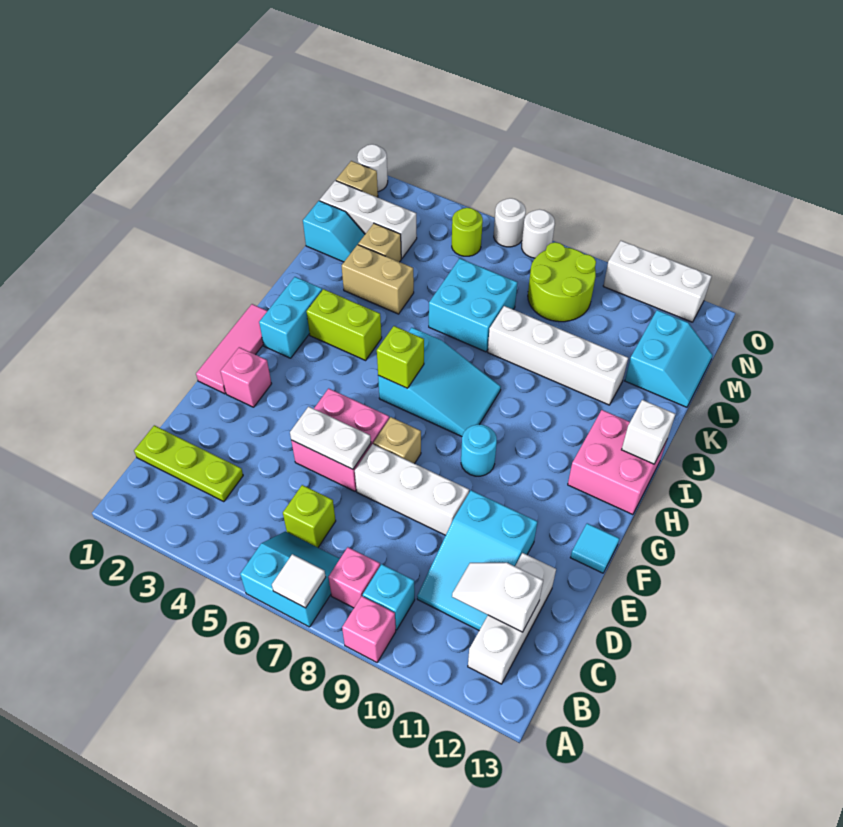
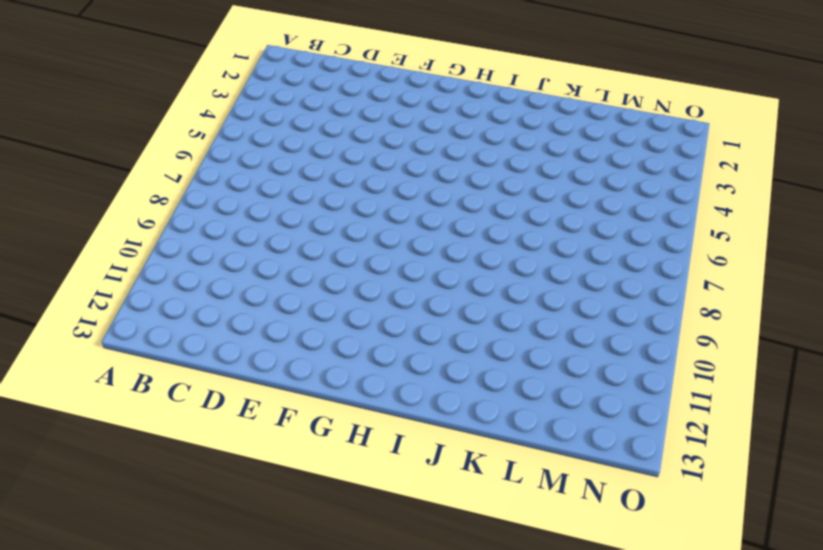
none -> cyan 2x2 slope [240,531,340,627]
none -> pink 1x1 brick [342,596,396,662]
none -> pink 1x1 brick [328,547,380,608]
none -> cyan 1x1 brick [363,564,415,630]

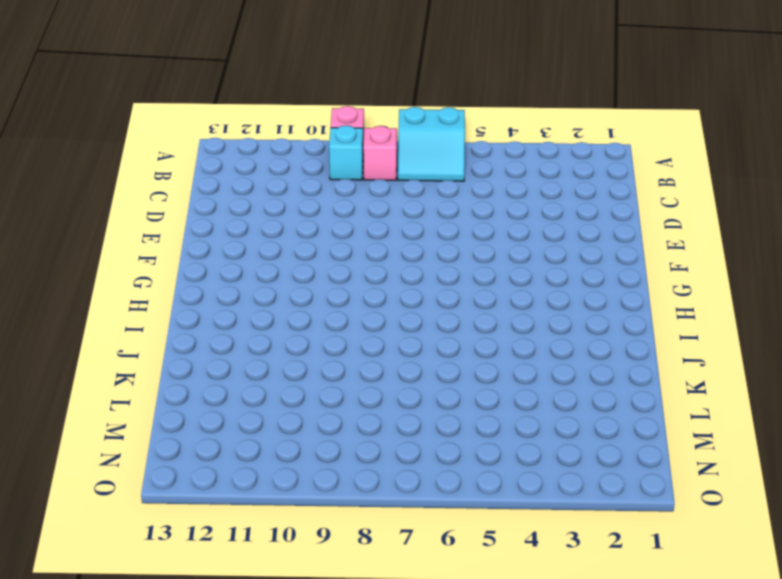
none -> white 1x3 brick [468,553,556,684]
none -> lime 1x3 plate [134,425,243,502]
none -> lime 1x1 brick [283,485,336,548]
none -> cyan 2x3 slope [417,490,537,630]

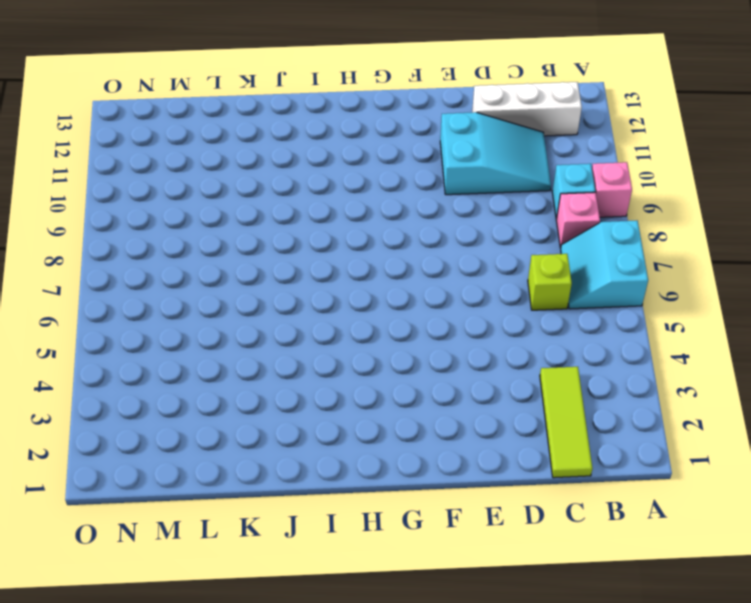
lime 1x3 tile [540,367,593,478] -> lime 1x3 plate [134,425,243,502]
none -> pink 2x2 brick [291,388,389,491]
none -> white 1x3 brick [355,444,469,535]
none -> pink 1x3 tile [196,304,267,394]
none -> pink 1x1 brick [220,347,272,407]

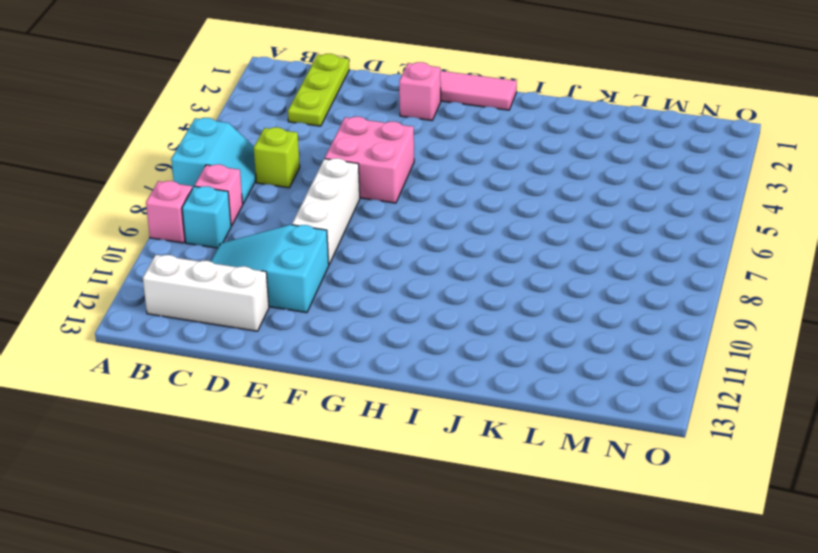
none -> tan 1x1 brick [373,417,421,464]
none -> cyan 1x1 tile [570,523,619,573]
none -> cyan 1x1 round brick [461,425,497,476]
none -> cyan 1x2 brick [259,277,322,358]

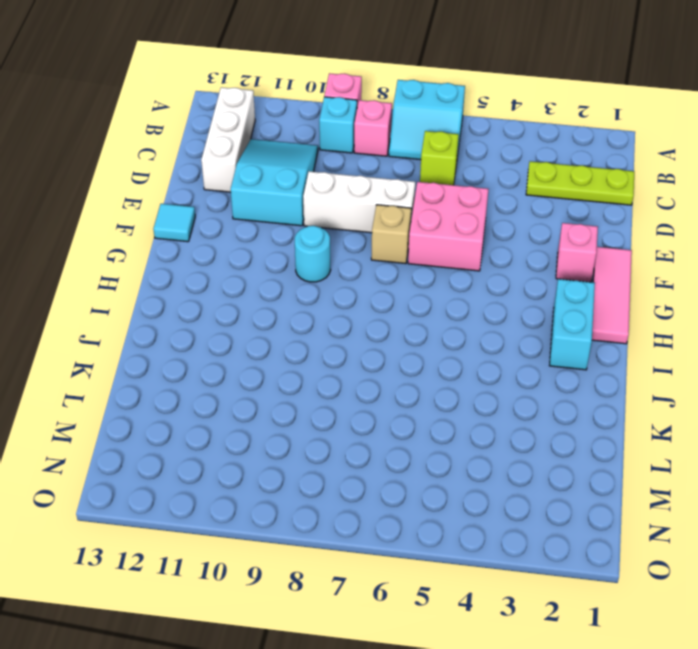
none -> cyan 2x3 slope [378,328,501,437]
none -> pink 2x2 brick [568,410,667,515]
none -> lime 1x2 brick [306,289,382,360]
none -> tan 1x2 brick [342,245,414,314]

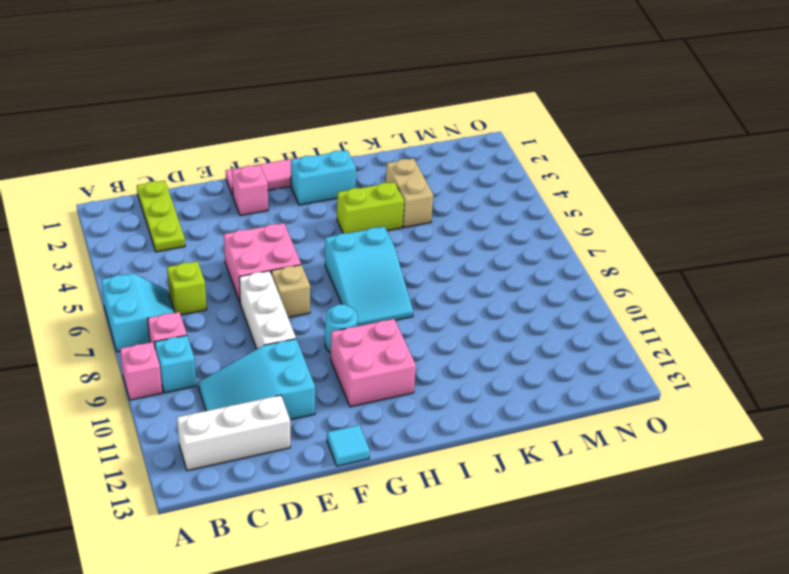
pink 2x2 brick [331,319,416,407] -> pink 2x2 brick moved to [568,410,667,515]
lime 1x2 brick [337,182,404,233] -> lime 1x2 brick turned to [306,289,382,360]
none -> cyan 2x2 brick [429,259,518,352]
none -> white 1x4 brick [488,306,628,405]
none -> cyan 1x2 slope [303,201,365,262]
none -> tan 1x1 brick [358,223,401,262]

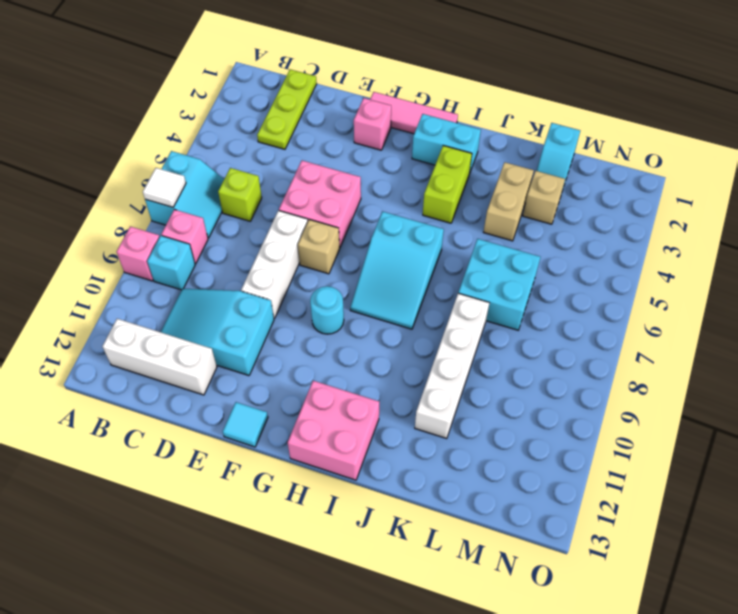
none -> cyan 2x2 slope [625,310,713,407]
none -> white 1x3 brick [320,181,417,259]
none -> lime 2x2 round brick [528,242,596,322]
none -> tan 1x1 brick [336,161,378,197]

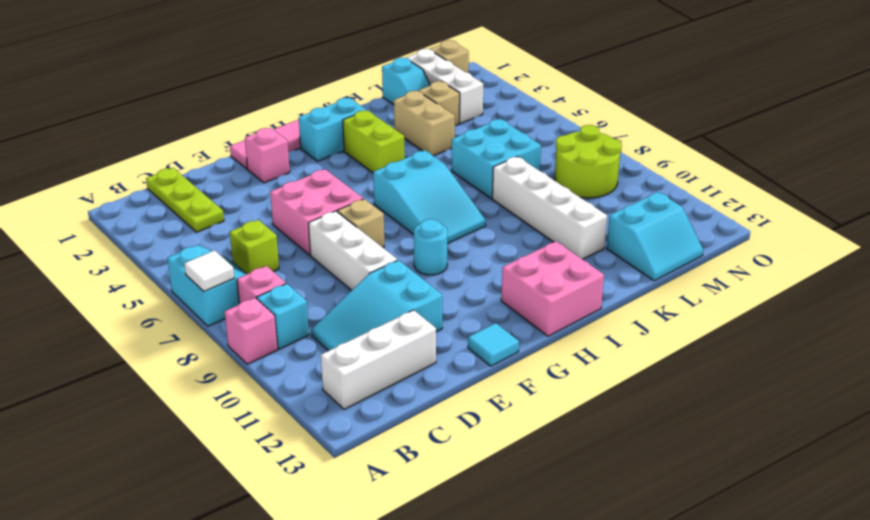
none -> lime 1x1 round brick [452,208,483,256]
none -> white 1x1 round brick [357,144,388,192]
none -> white 1x1 round brick [494,198,526,247]
none -> white 1x1 round brick [522,209,555,258]

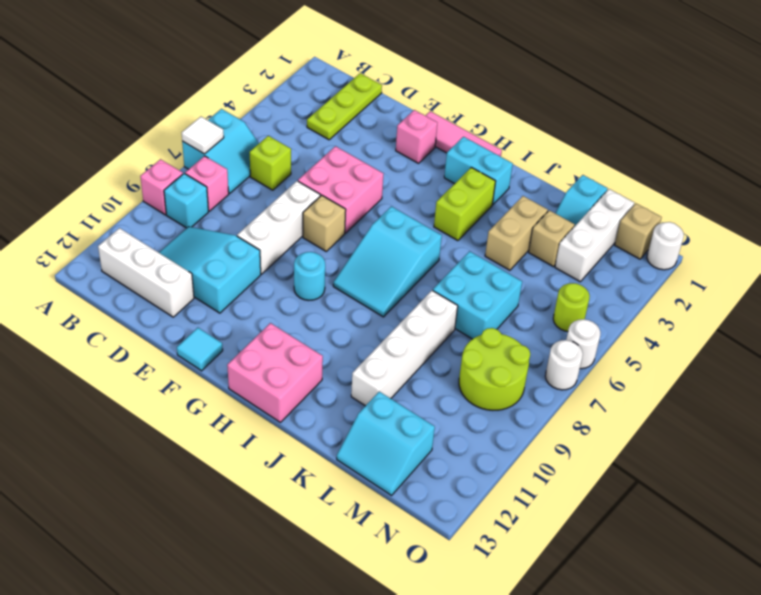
none -> white 1x3 brick [603,241,712,322]
none -> white 1x2 slope [452,563,543,632]
none -> white 1x2 plate [290,407,371,469]
none -> lime 1x1 brick [377,326,424,388]

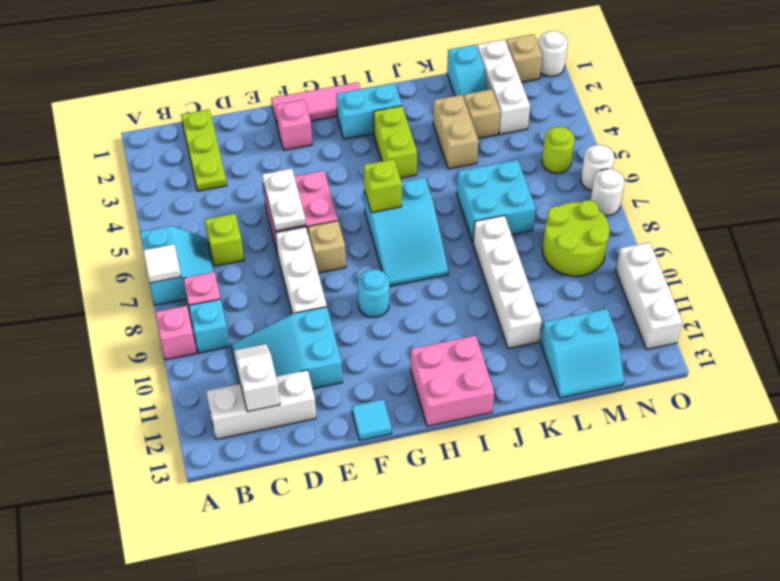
none -> white 1x1 brick [622,400,675,464]

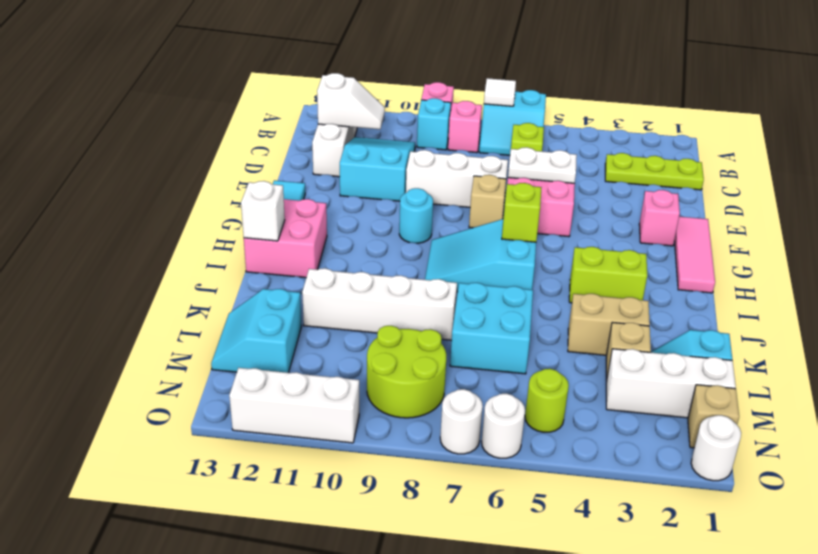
none -> cyan 1x2 brick [259,277,322,358]

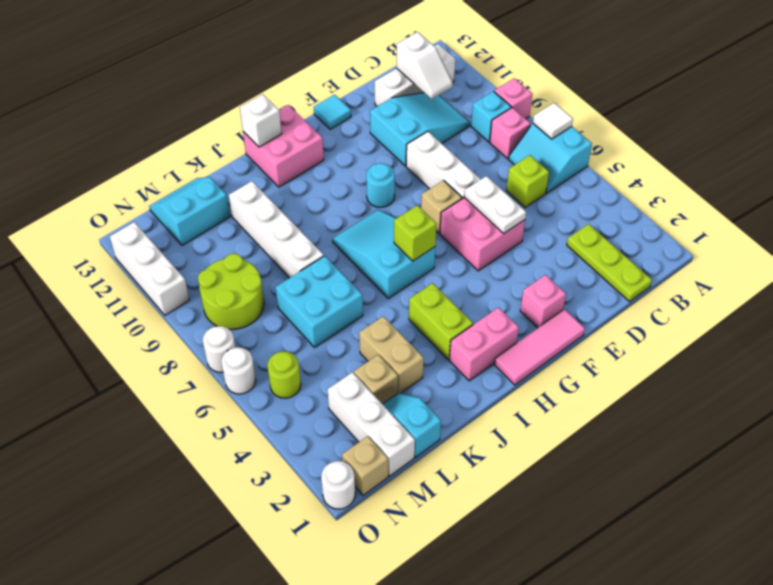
pink 1x2 brick [449,308,519,381] -> cyan 1x2 brick [259,277,322,358]

